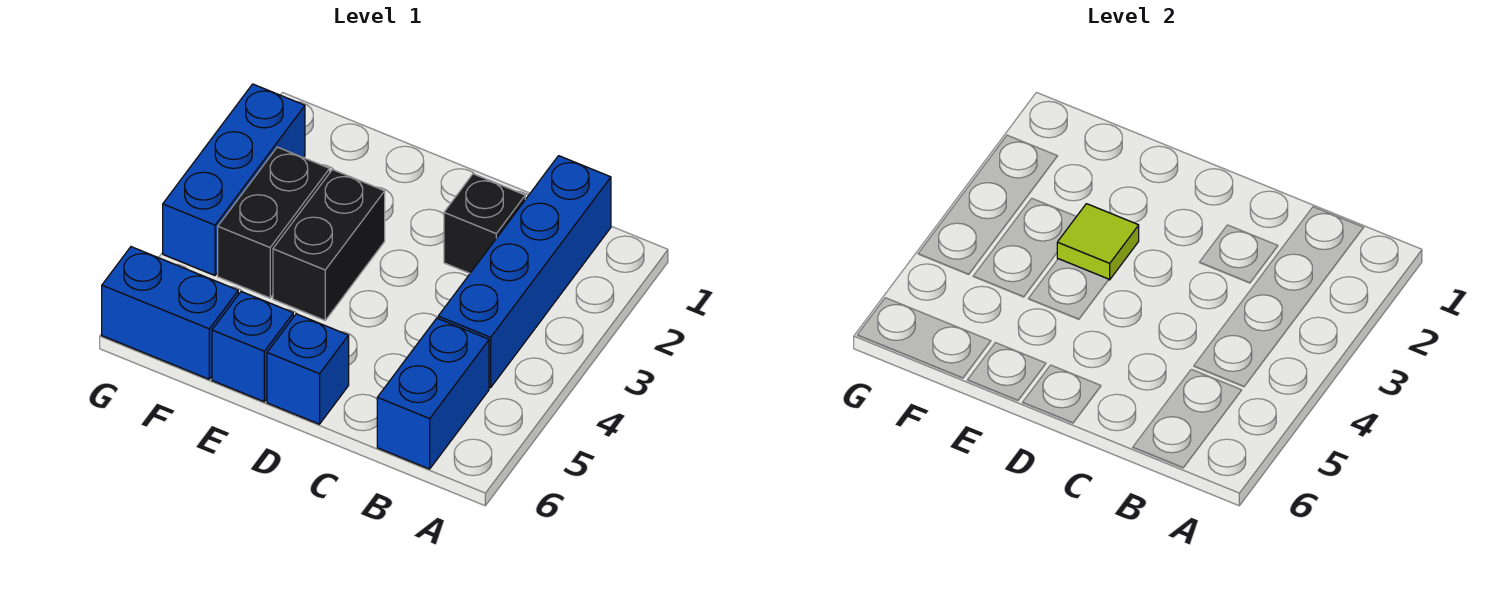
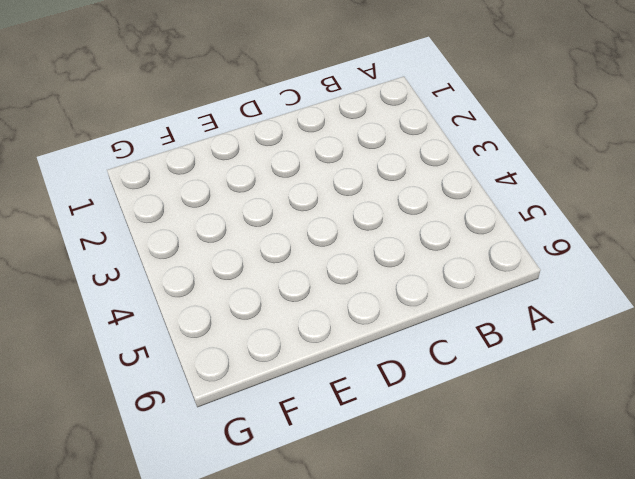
none -> blue 1x4 brick [438,156,611,388]
none -> blue 1x2 brick [377,318,489,469]

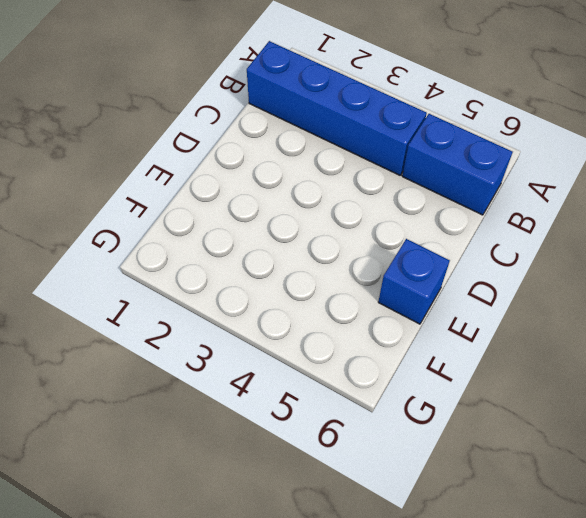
none -> black 1x1 brick [444,174,525,273]
none -> blue 1x1 brick [267,314,349,424]

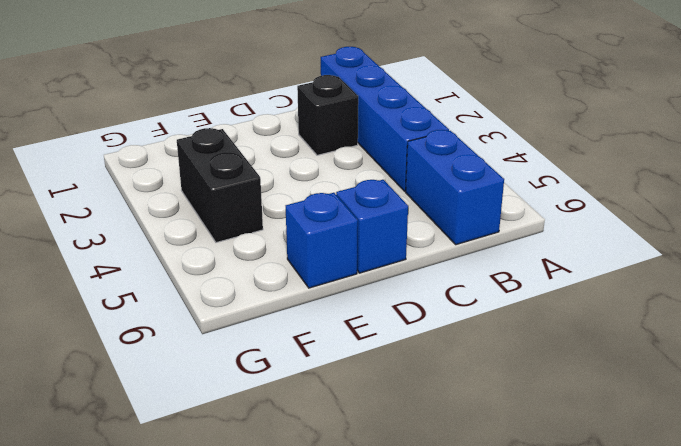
none -> black 1x2 brick [273,170,385,320]
none -> blue 1x2 brick [102,247,238,379]

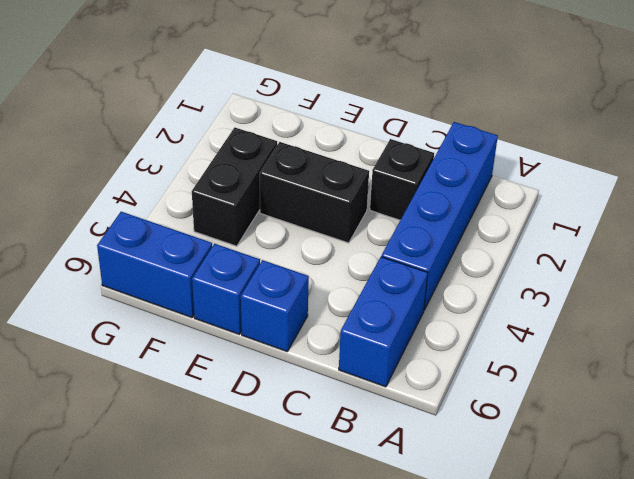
black 1x2 brick [260,142,369,243] -> black 1x2 brick turned to [273,170,385,320]
none -> blue 1x3 brick [163,84,305,276]
none -> lime 1x1 tile [1057,204,1139,280]

